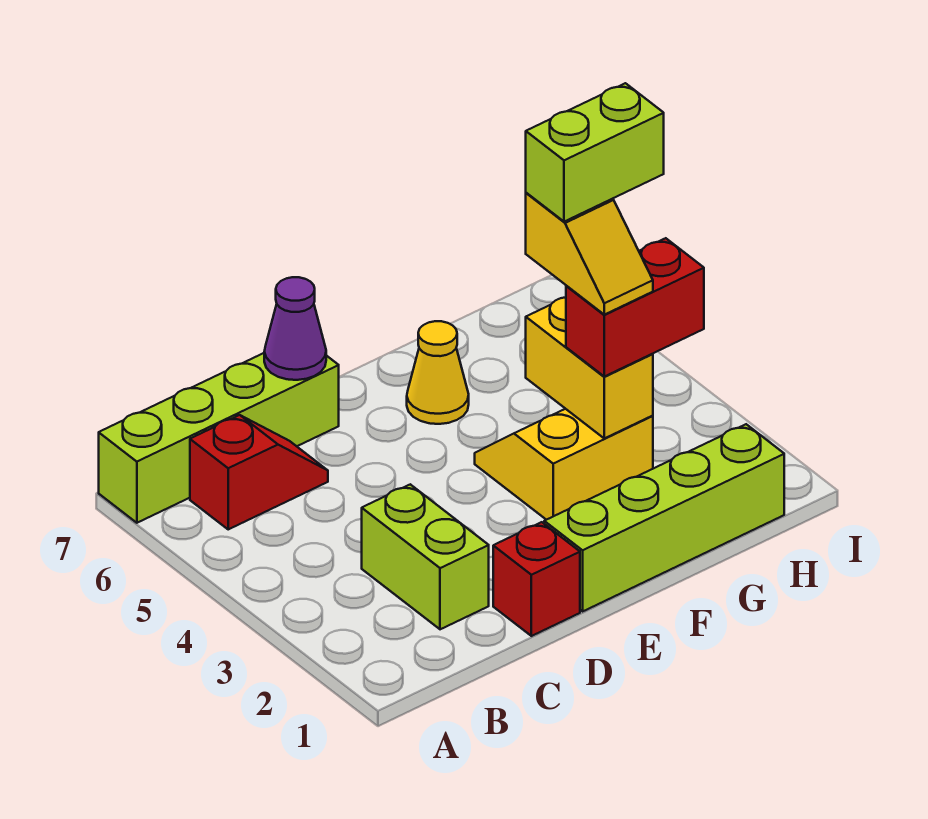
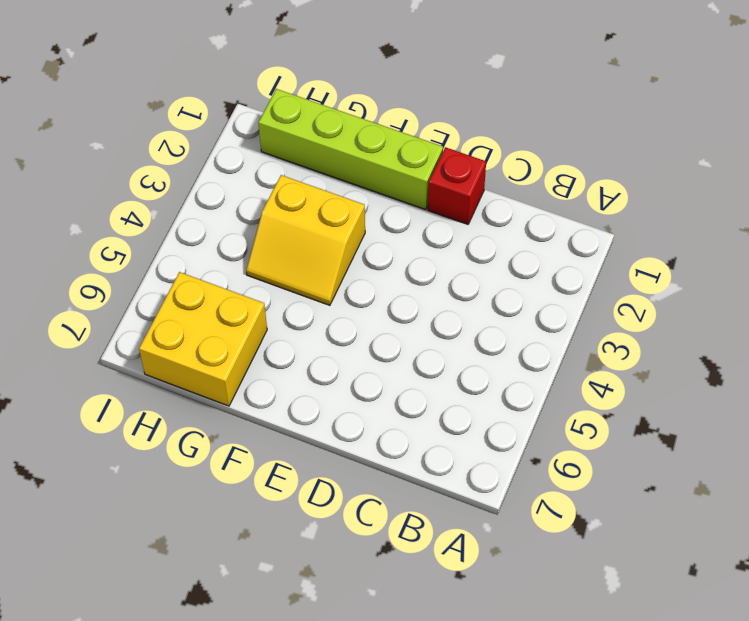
yellow 2x2 brick [139,272,267,406] -> none
none -> lime 1x4 brick [99,353,339,523]
none -> red 1x2 slope [190,415,328,529]
none -> lime 1x2 brick [362,484,489,629]

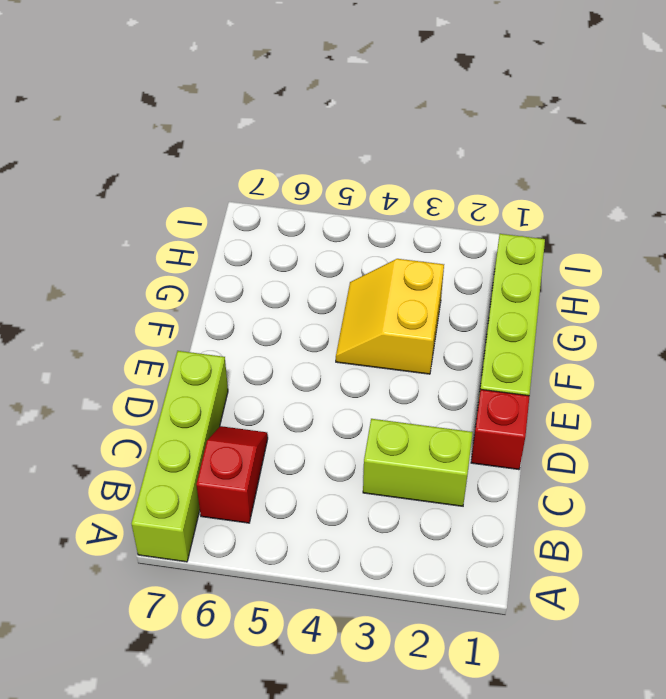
none -> yellow 1x1 cone [407,321,469,424]
none -> purple 1x1 cone [264,277,326,380]
none -> yellow 1x2 brick [526,297,653,438]

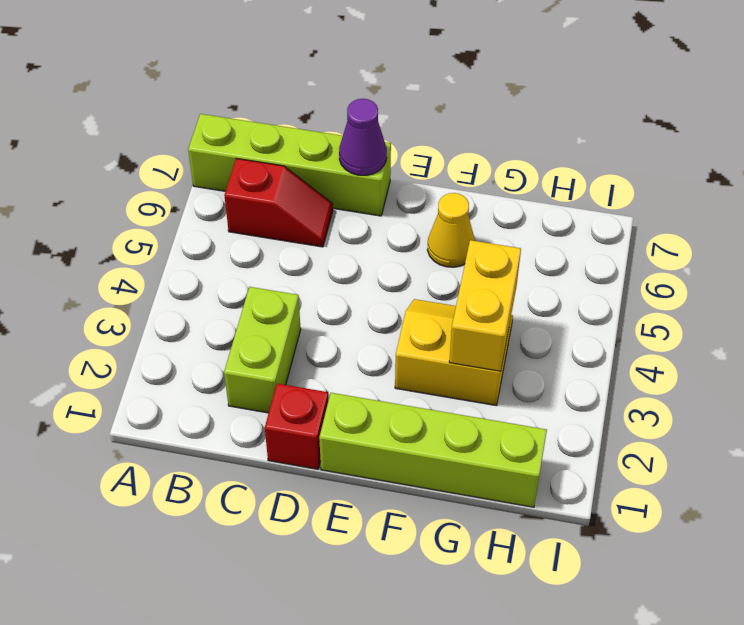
none -> red 1x2 brick [566,238,704,377]
none -> yellow 1x2 slope [526,193,653,315]
none -> lime 1x2 brick [526,83,664,222]

